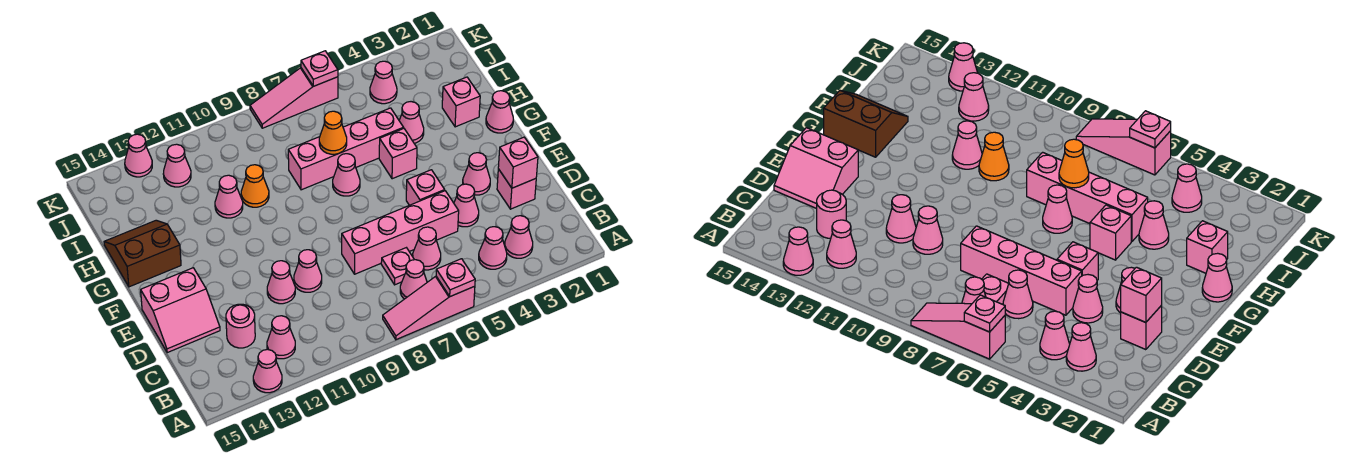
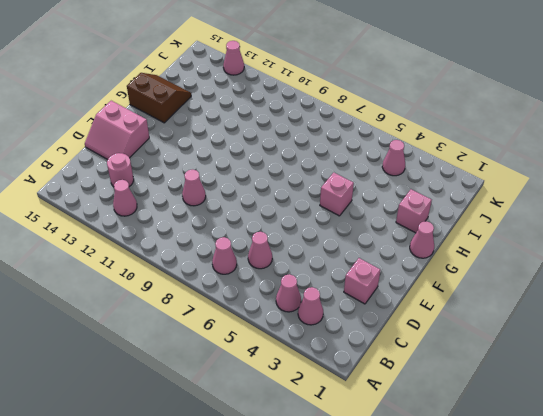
none -> pink 1x3 slope [383,276,475,340]
none -> pink 1x1 cone [253,349,282,393]
none -> pink 1x1 plate [381,248,414,285]
none -> pink 1x1 cone [454,184,479,227]

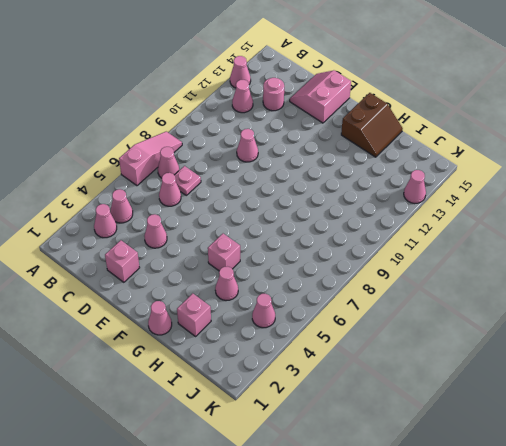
none -> pink 1x4 brick [342,191,459,274]
none -> pink 1x1 cone [267,261,295,304]
none -> pink 1x1 cone [463,153,490,195]
none -> pink 1x1 brick [406,170,445,205]

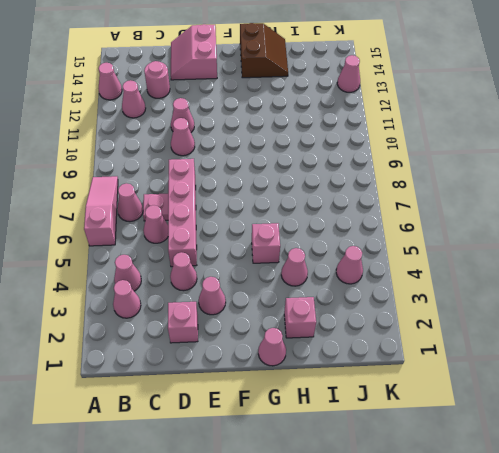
none -> pink 1x1 brick [406,170,445,205]
none -> pink 1x1 cone [333,154,360,196]
none -> pink 1x4 brick [288,108,404,190]
none -> orange 1x1 cone [241,165,269,207]

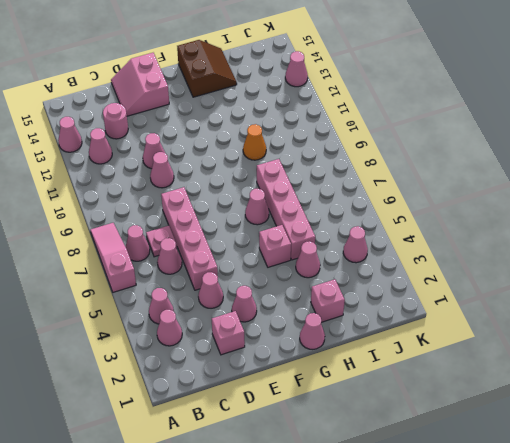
none -> pink 1x1 brick [406,170,445,205]
none -> pink 1x1 cone [215,175,243,218]
none -> pink 1x1 cone [163,144,191,187]
none -> pink 1x3 slope [250,68,338,128]

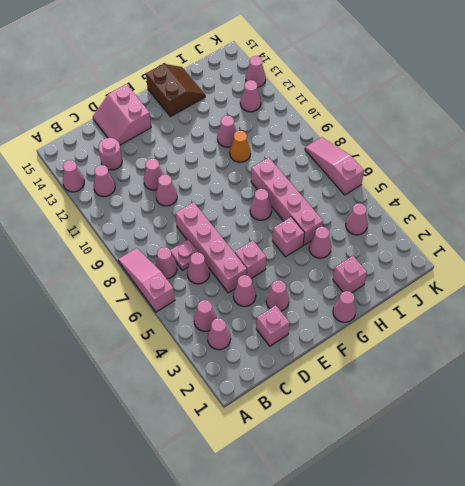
none -> pink 1x1 plate [436,259,475,296]
none -> pink 1x1 brick [498,137,538,188]
none -> orange 1x1 cone [319,111,347,154]
none -> pink 1x1 plate [301,51,338,86]

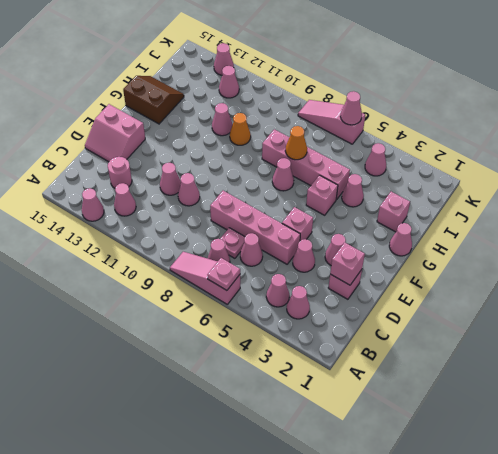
pink 1x1 cone [340,91,362,125] -> pink 1x1 plate [301,51,338,86]

